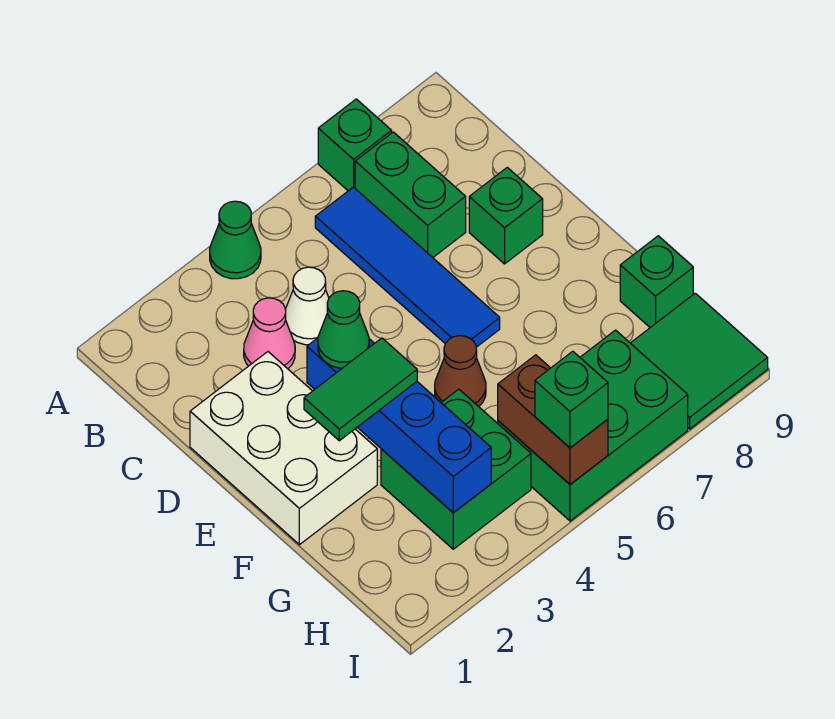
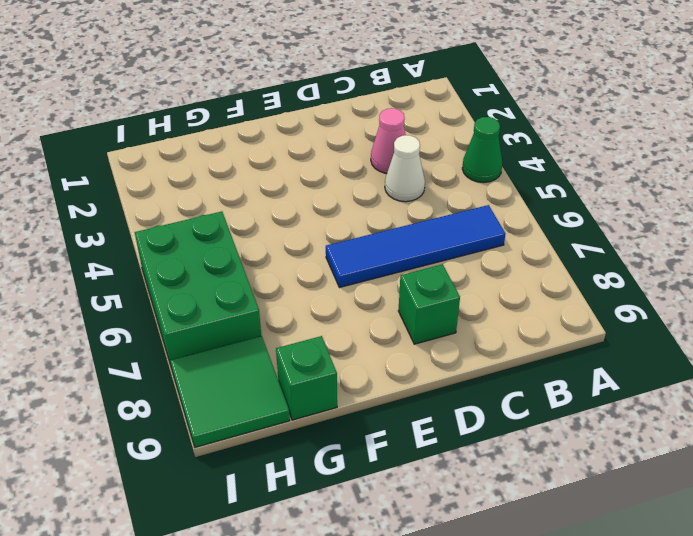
none -> green 1x1 brick [318,99,392,191]
none -> green 1x2 brick [355,132,466,257]
none -> white 2x3 brick [190,352,377,545]

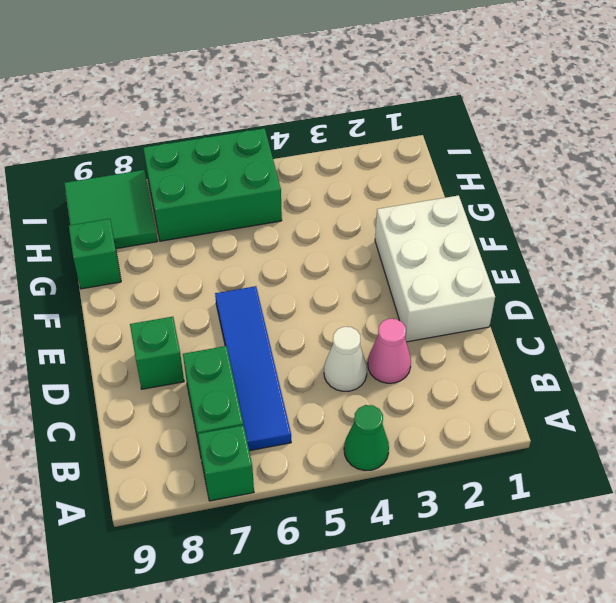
none -> brown 1x1 cone [435,336,486,407]
none -> green 2x2 brick [381,389,531,549]
none -> blue 1x4 brick [307,338,491,513]

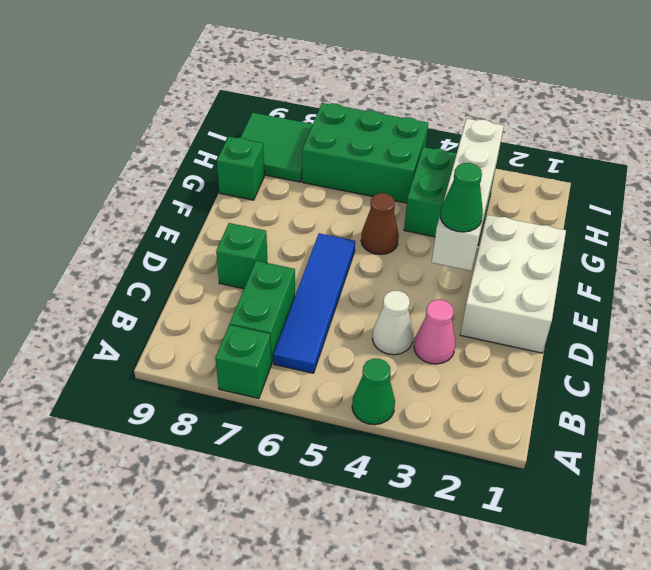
white 1x4 brick [432,118,504,271] -> blue 1x4 brick [307,338,491,513]
none -> brown 1x2 brick [498,355,608,484]
none -> green 1x2 tile [304,338,417,441]
none -> green 1x1 brick [535,351,608,448]

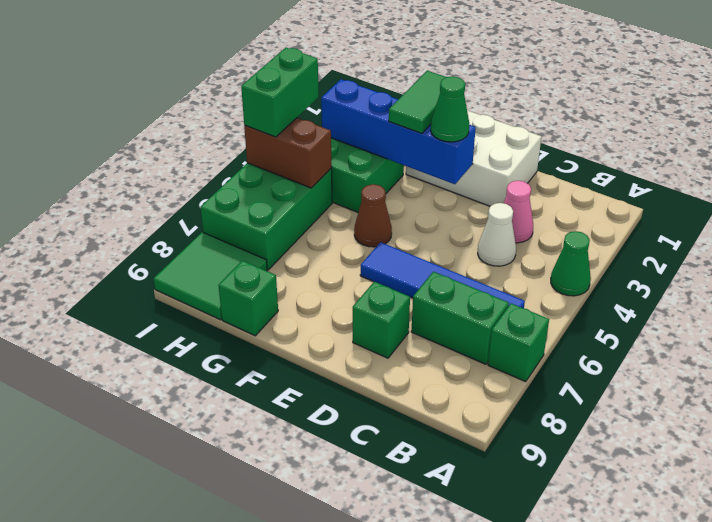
green 1x2 brick [241,48,319,137] -> green 1x1 brick [535,351,608,448]

